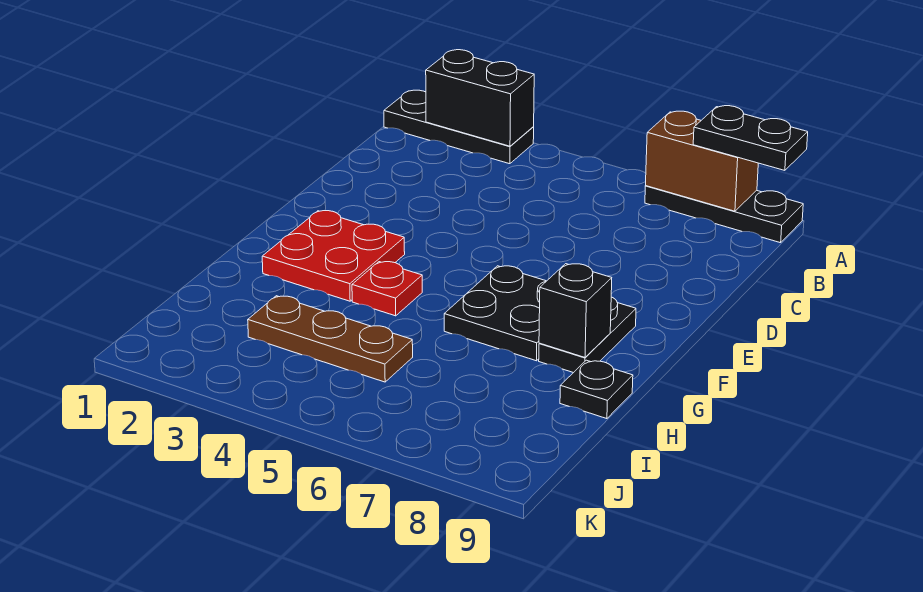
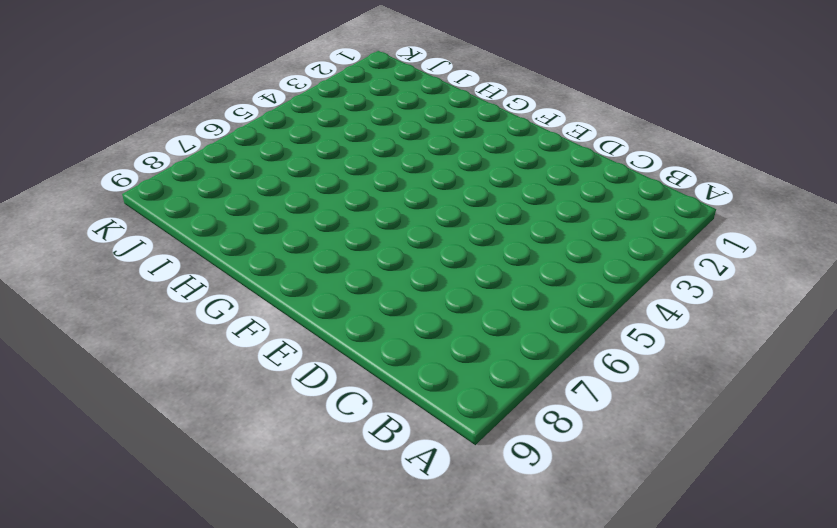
none -> black 1x3 plate [384,90,534,164]
none -> black 1x3 plate [645,186,803,243]
none -> red 2x2 plate [262,211,405,301]

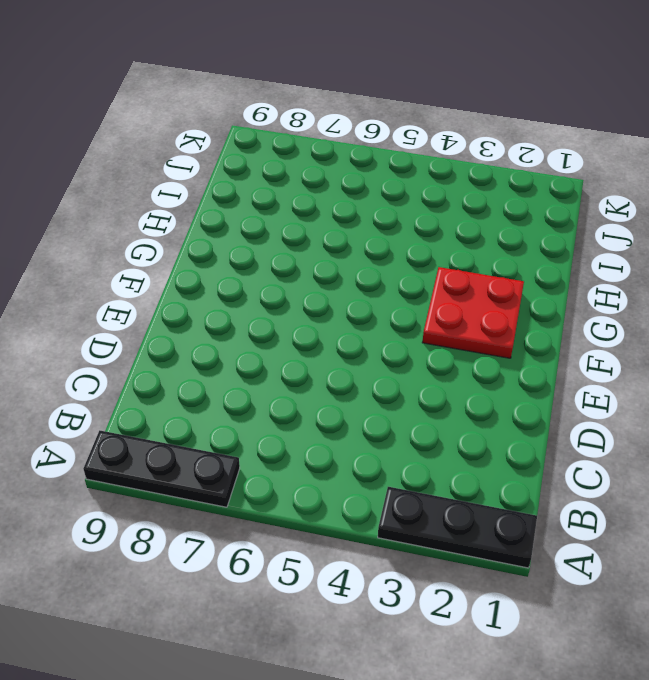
none -> black 2x2 plate [444,266,546,361]
none -> black 1x2 plate [539,297,636,373]
none -> red 1x1 plate [352,262,422,316]

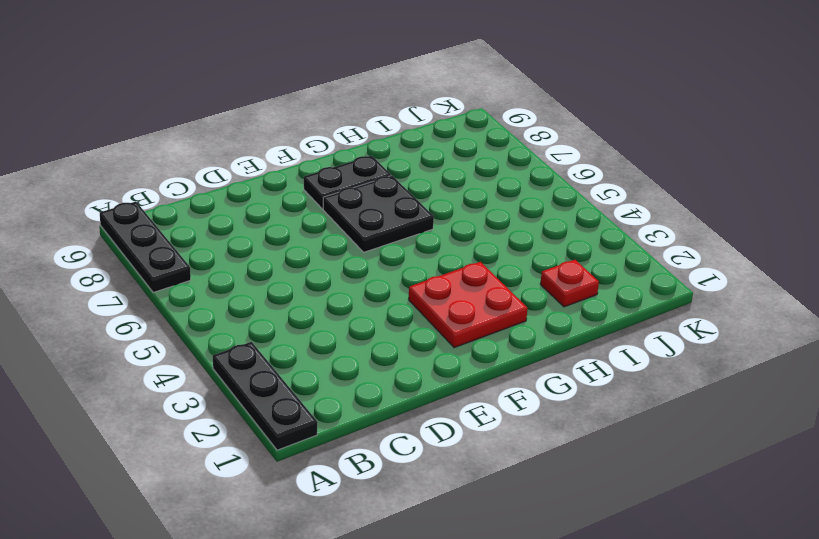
red 1x1 plate [540,260,599,307] -> red 1x1 plate moved to [352,262,422,316]
none -> black 1x1 plate [560,360,633,419]
none -> brown 1x3 plate [248,296,413,382]
none -> black 1x2 brick [426,50,534,146]

